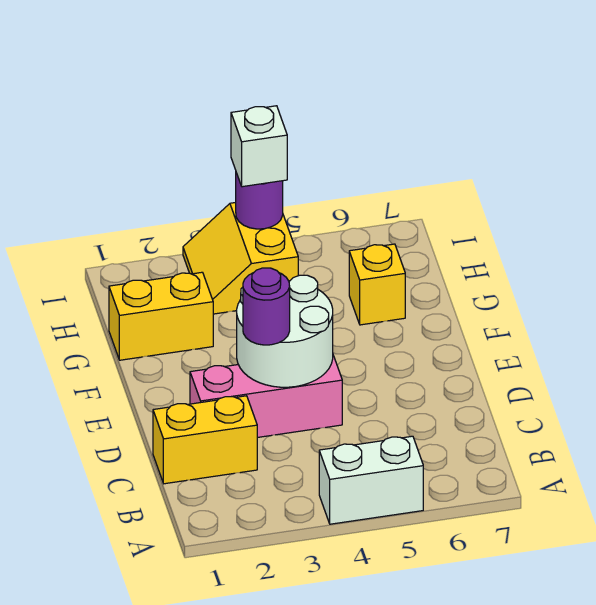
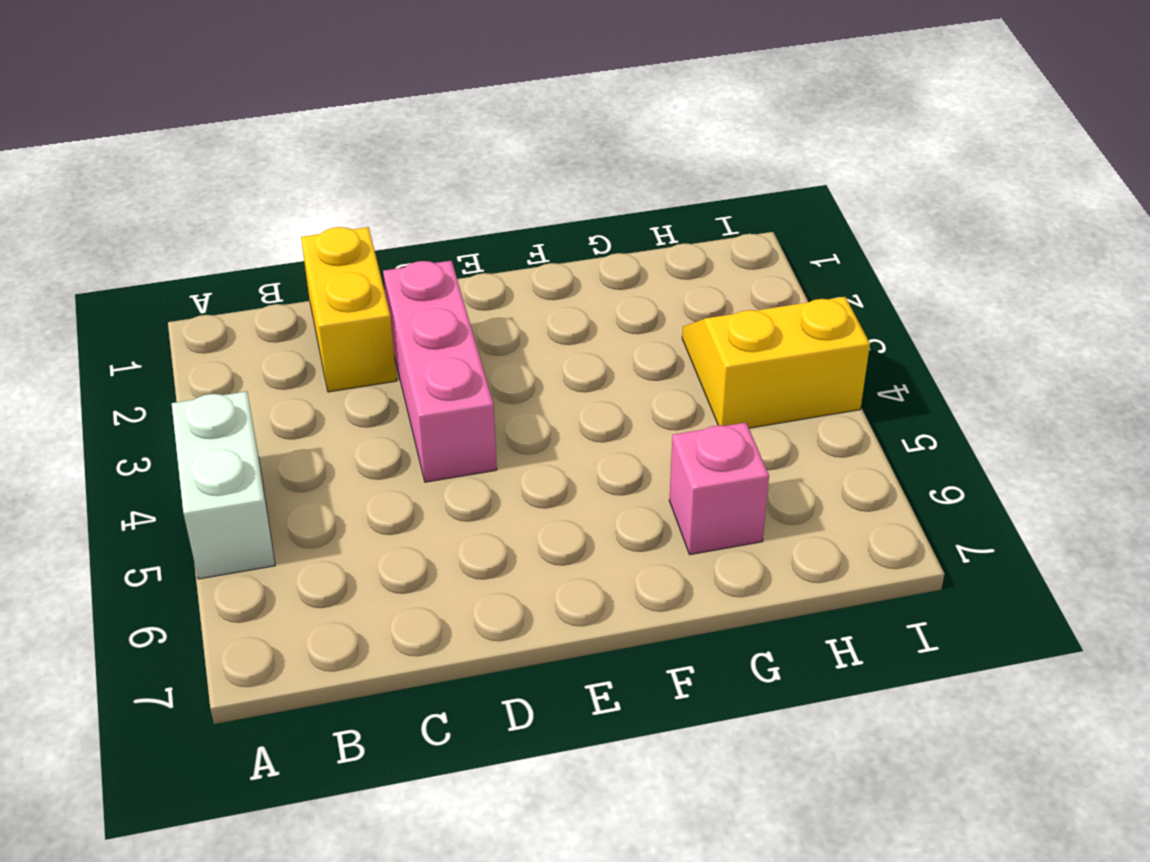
pink 1x1 brick [669,422,769,555] -> yellow 1x1 brick [349,244,405,325]
none -> yellow 1x2 brick [109,272,213,360]
none -> white 2x2 round brick [237,275,333,387]

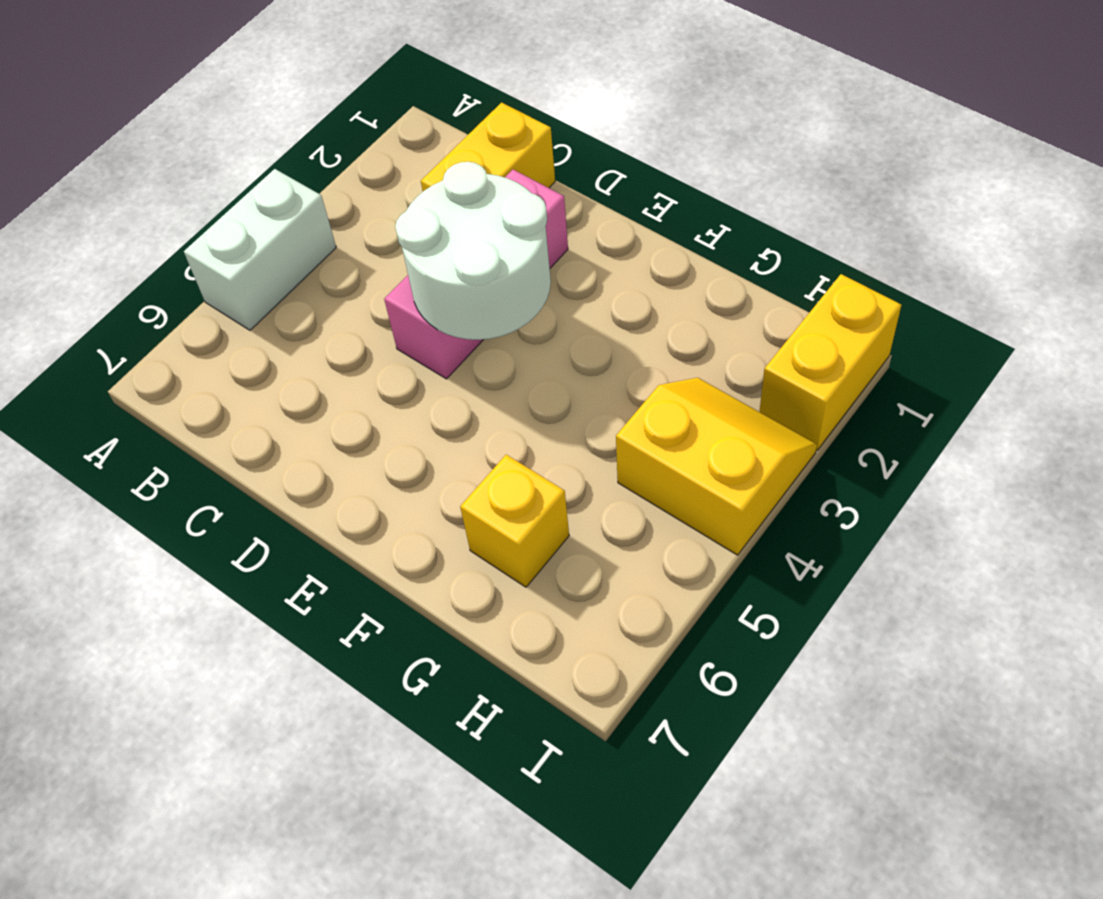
yellow 1x2 brick [760,274,901,450] -> yellow 1x2 brick moved to [109,272,213,360]
none -> purple 1x1 round brick [236,173,283,229]
none -> purple 1x1 round brick [243,268,290,345]

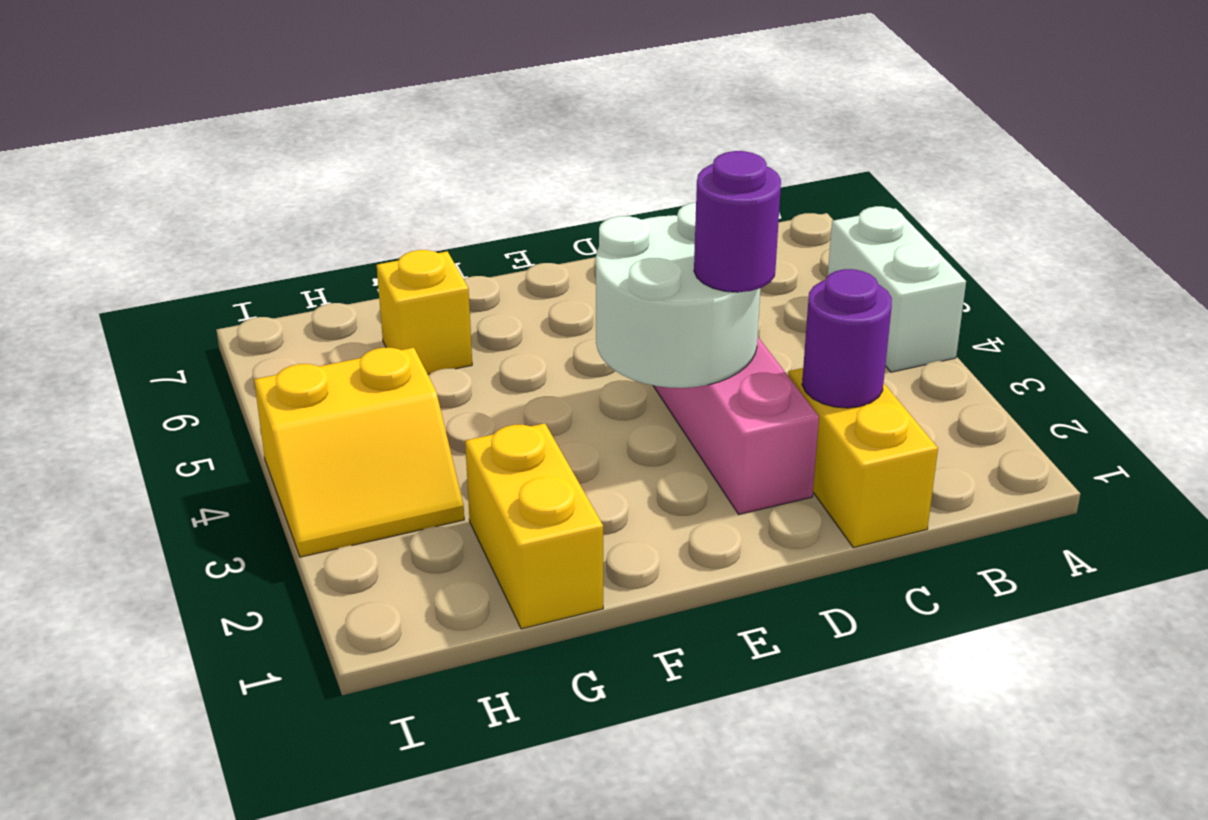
purple 1x1 round brick [802,269,892,408] -> purple 1x1 round brick moved to [236,173,283,229]
none -> white 1x1 brick [231,106,287,187]

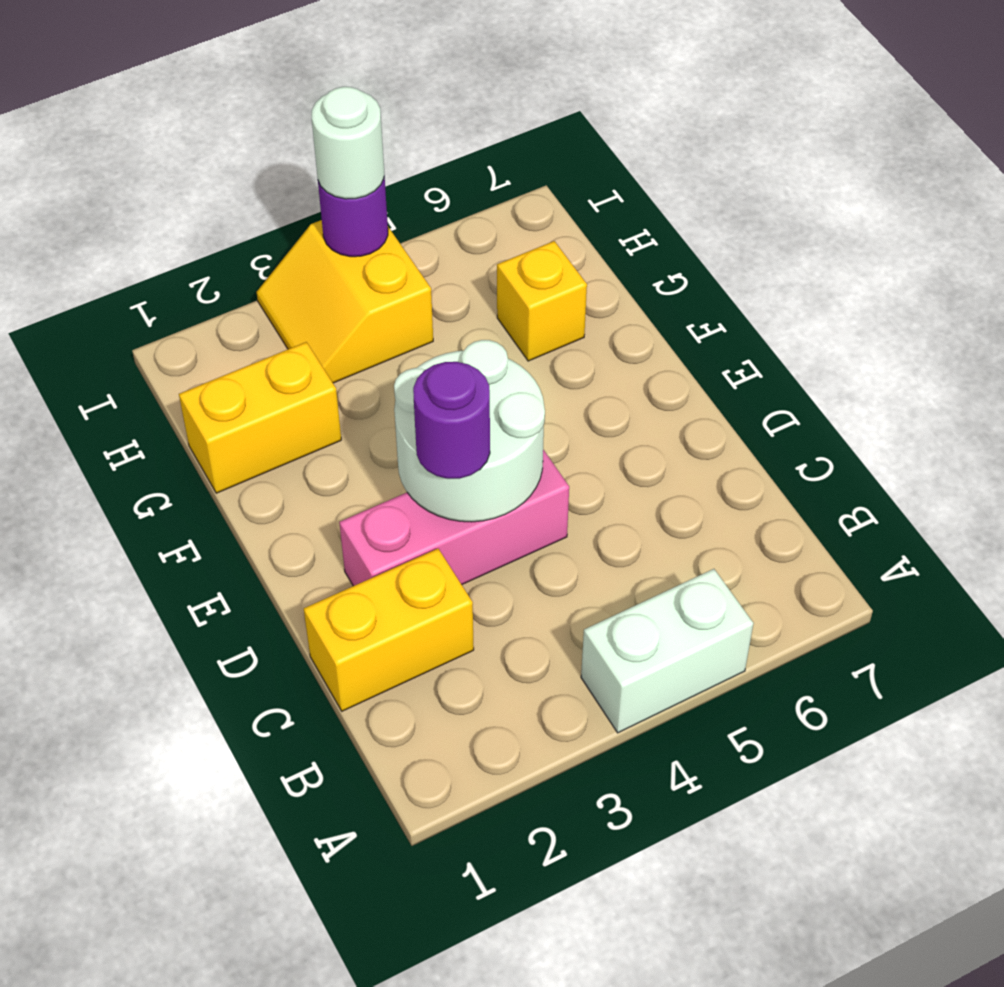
white 1x1 round brick [312,87,384,199] -> white 1x1 brick [231,106,287,187]

